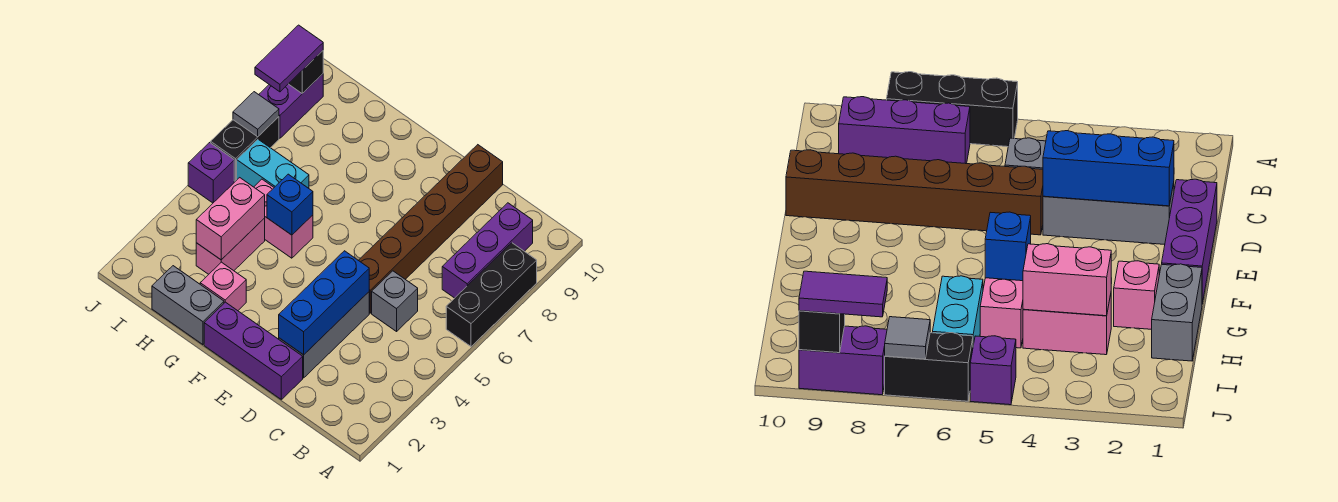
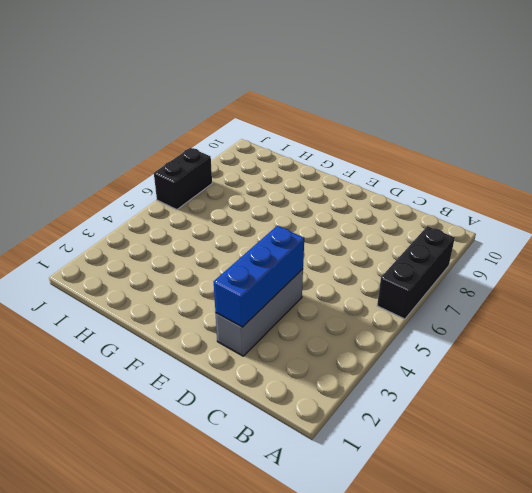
none -> purple 1x3 brick [442,203,533,298]
none -> grey 1x1 brick [372,271,418,331]
none -> purple 1x3 brick [204,302,303,399]

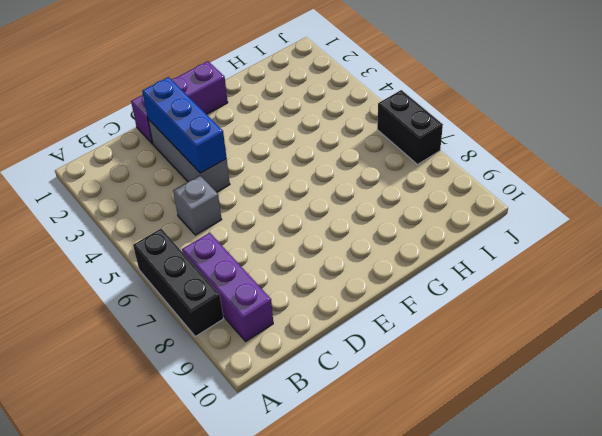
none -> brown 1x6 brick [359,145,503,313]
none -> grey 1x2 brick [152,266,224,345]
none -> pink 1x1 brick [200,262,246,311]

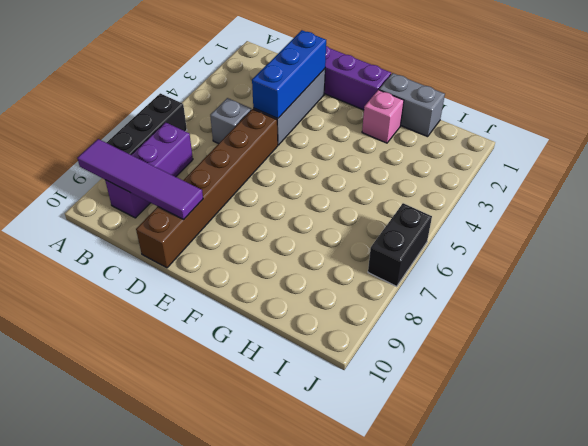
purple 1x4 tile [77,139,203,219] -> none
none -> pink 1x2 brick [254,179,313,258]
none -> pink 1x2 brick [196,218,265,274]
none -> cyan 1x2 brick [237,139,309,188]

